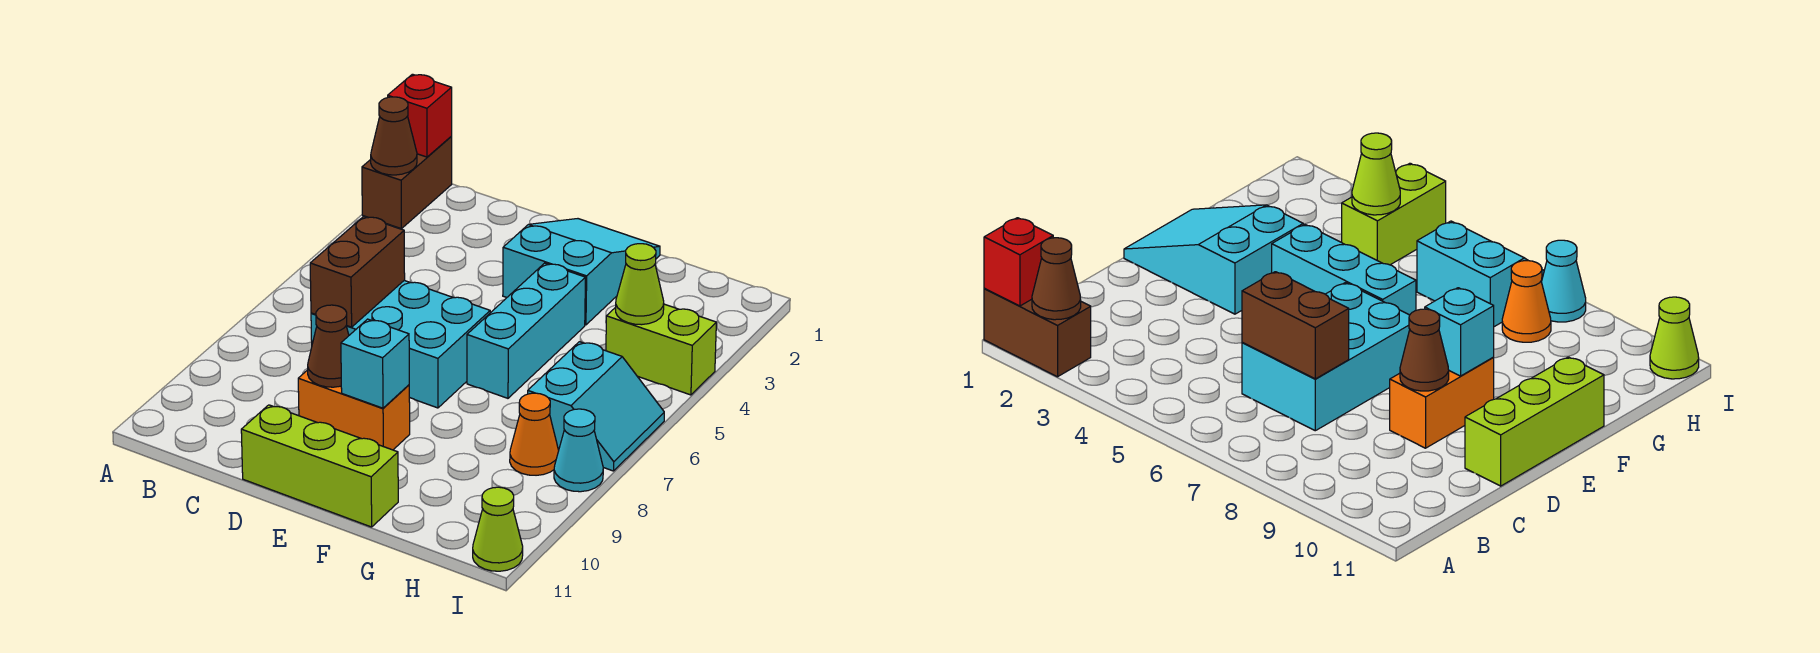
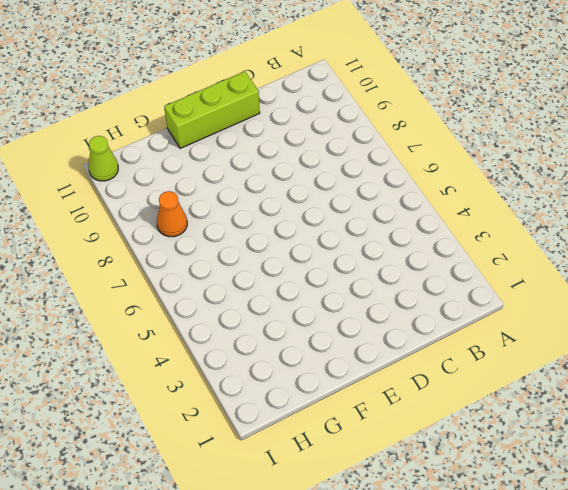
none -> brown 1x2 brick [362,137,452,229]
none -> cyan 2x3 brick [311,281,490,408]
none -> orange 1x2 brick [298,370,410,450]

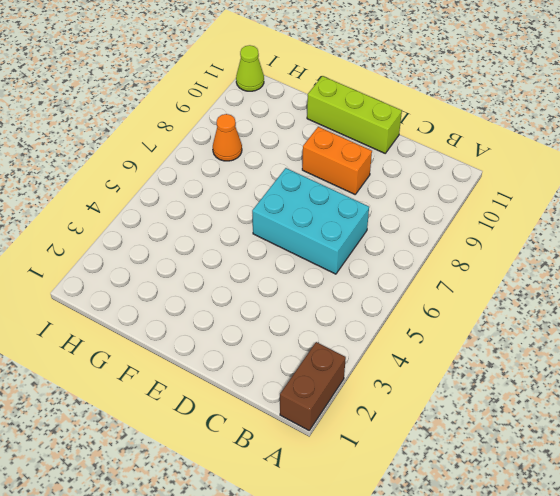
none -> cyan 2x3 slope [503,219,660,325]
none -> cyan 1x3 brick [467,263,585,398]
none -> lime 1x2 brick [606,304,716,395]

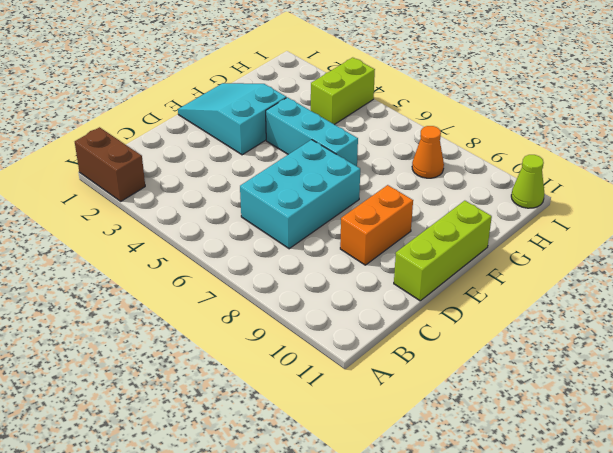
none -> cyan 2x2 slope [528,342,664,471]
none -> cyan 1x1 cone [554,409,603,492]
none -> red 1x1 brick [388,74,452,157]

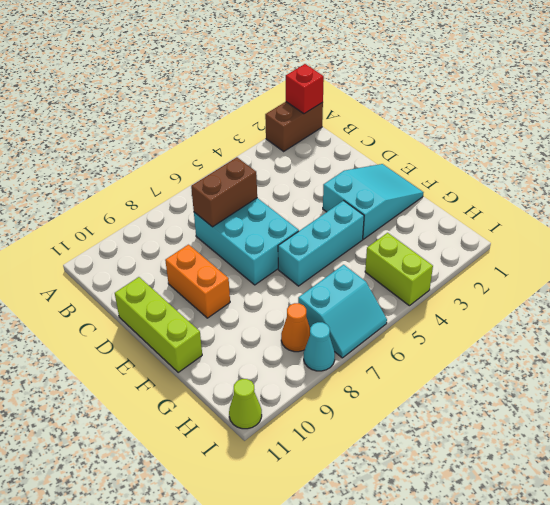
none -> brown 1x1 cone [371,97,417,175]
none -> brown 1x1 cone [308,305,349,387]
none -> cyan 1x1 brick [341,319,409,408]

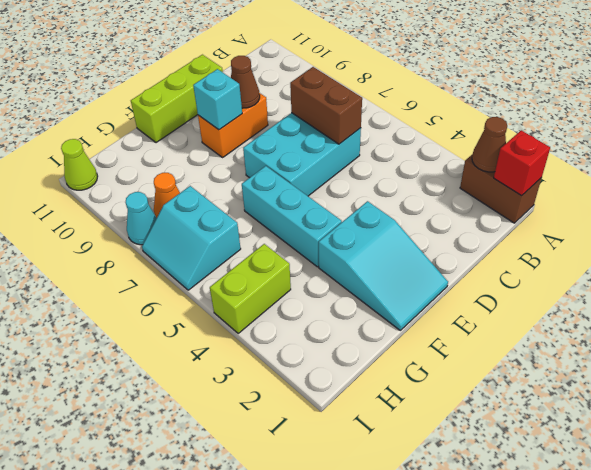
none -> lime 1x1 cone [616,244,664,325]

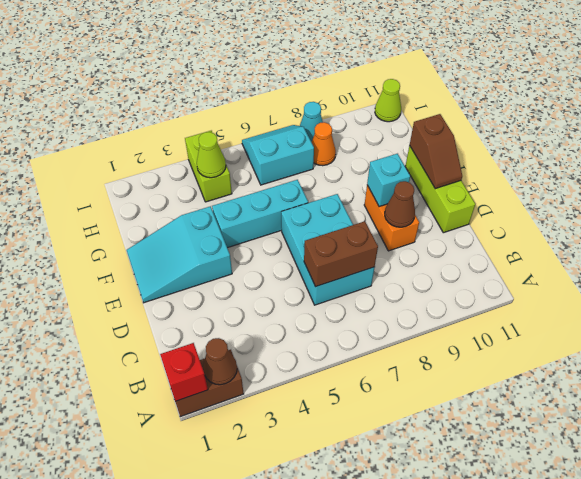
brown 1x2 slope [410,114,462,189] -> none

